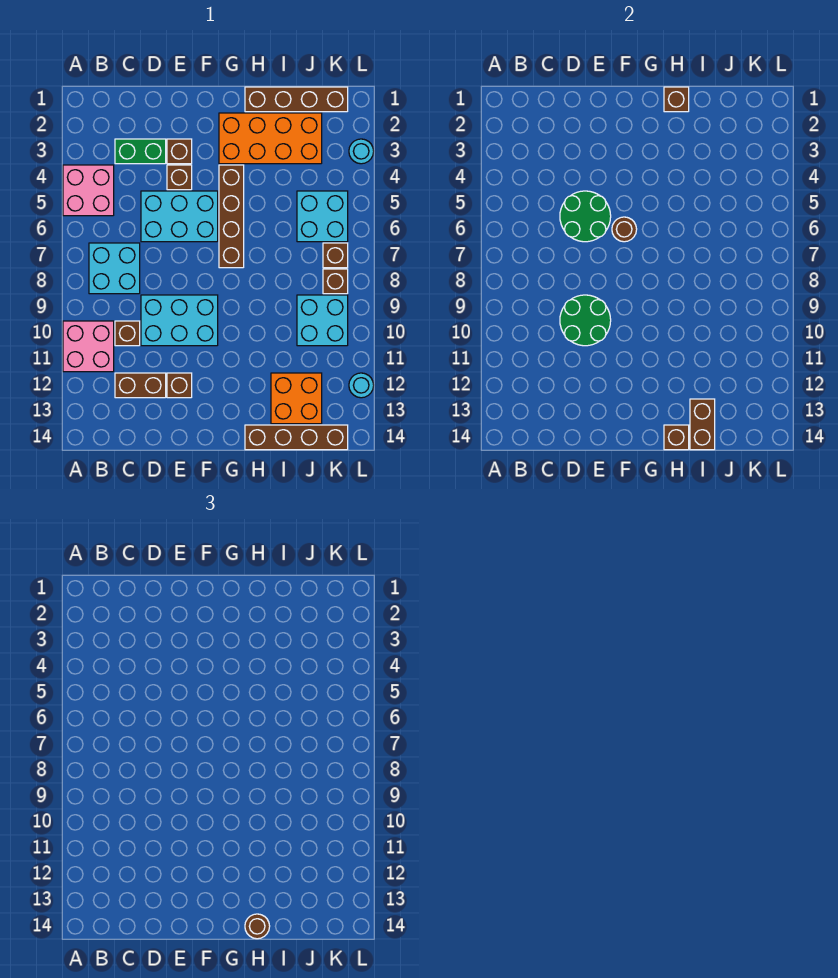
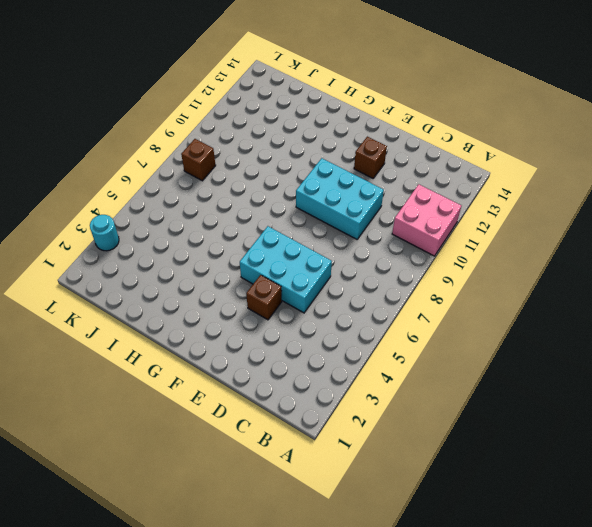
none -> pink 2x2 brick [63,165,114,216]
none -> cyan 2x2 brick [89,243,140,294]
none -> green 1x2 brick [115,139,166,164]

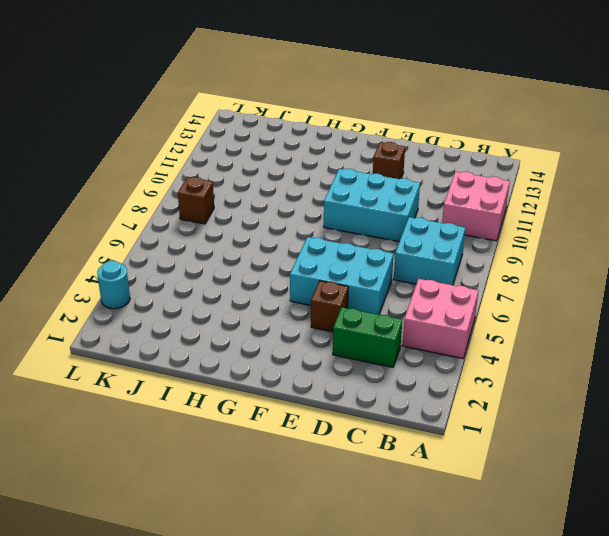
none -> brown 1x1 brick [115,321,140,346]
none -> brown 1x2 brick [115,373,166,398]
none -> brown 1x1 brick [167,139,192,164]

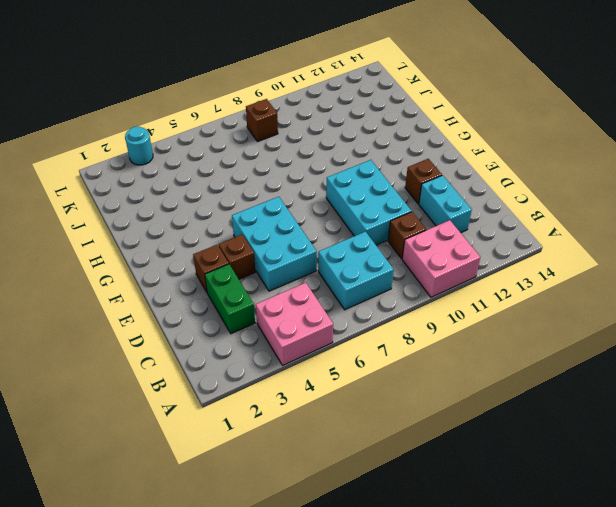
cyan 1x2 brick [419,175,472,233] -> brown 1x2 brick [115,373,166,398]
none -> orange 2x4 brick [219,113,322,164]
none -> brown 1x4 brick [219,165,244,268]
none -> brown 1x4 brick [245,87,348,112]

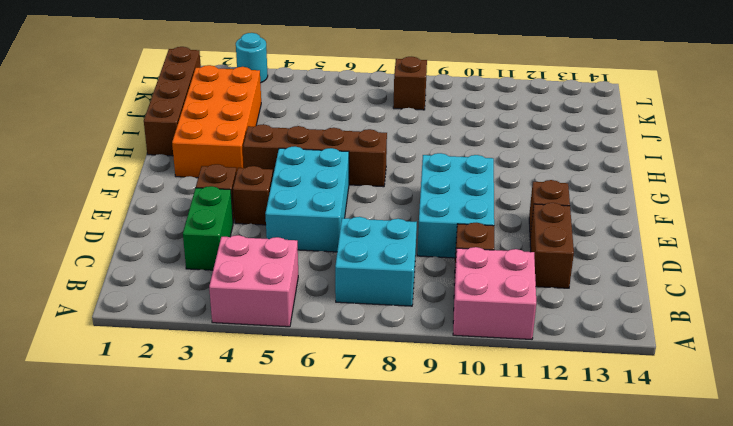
none -> brown 1x4 brick [245,425,348,450]
none -> orange 2x2 brick [271,373,322,424]
none -> cyan 2x2 brick [297,191,348,242]

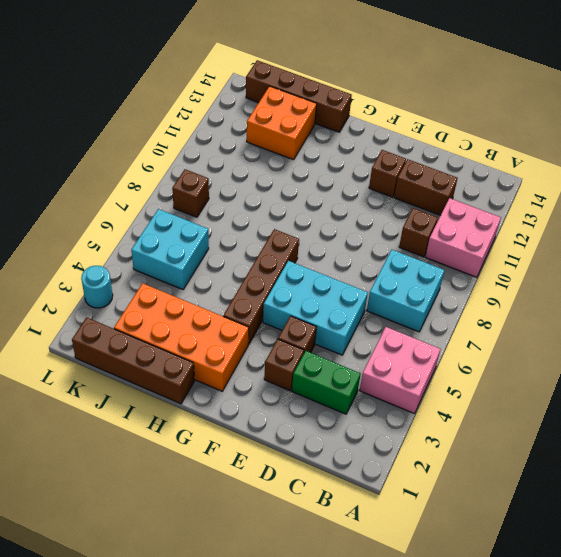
none -> cyan 2x3 brick [141,295,218,346]
none -> cyan 2x2 brick [297,295,348,346]
none -> brown 1x1 brick [323,243,348,268]

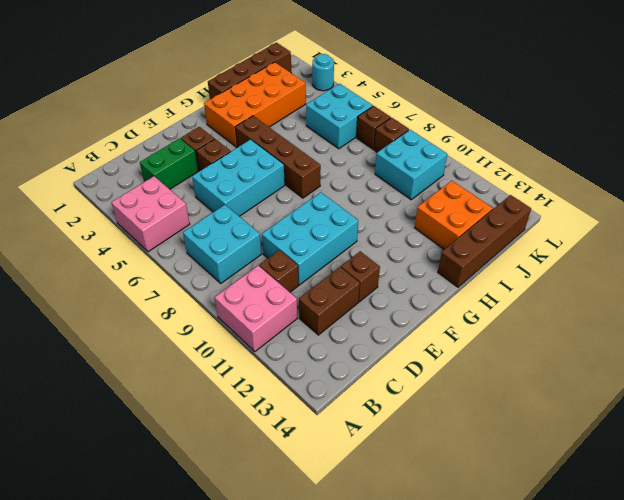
none -> cyan 1x1 round brick [349,373,374,398]
none -> green 2x2 round brick [560,191,611,242]
none -> green 2x2 round brick [560,295,611,346]

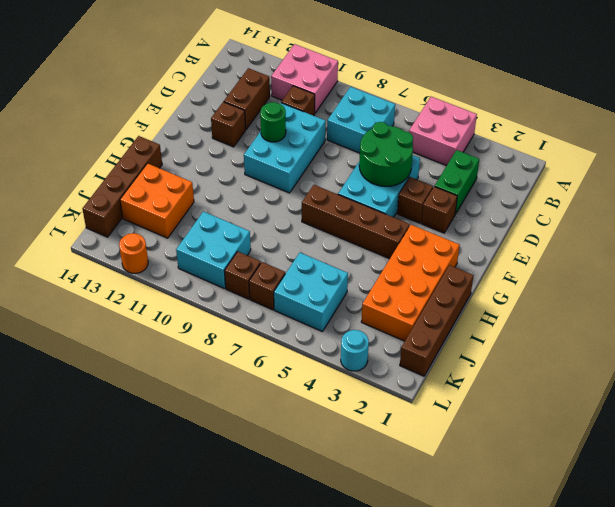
green 1x1 round brick [260,102,286,142] -> green 2x2 round brick [560,295,611,346]
orange 1x1 round brick [119,233,148,273] -> cyan 1x1 round brick [349,373,374,398]
none -> brown 1x1 round brick [612,217,637,242]
none -> brown 1x1 brick [664,87,689,112]
none -> brown 1x1 brick [664,425,689,450]

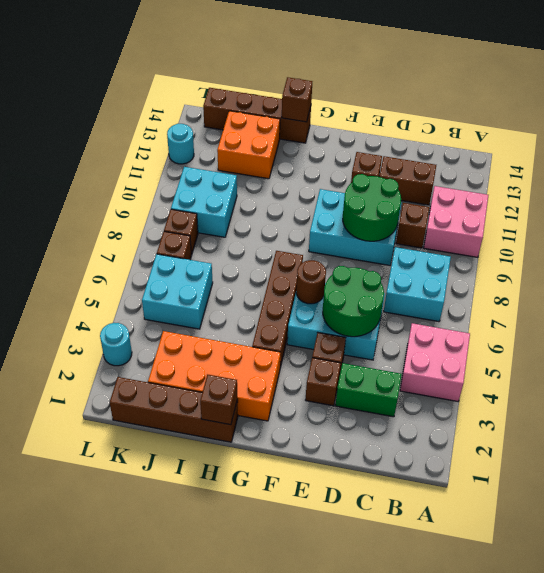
none -> brown 1x2 brick [690,399,715,450]
none -> brown 1x1 round brick [245,914,270,939]

